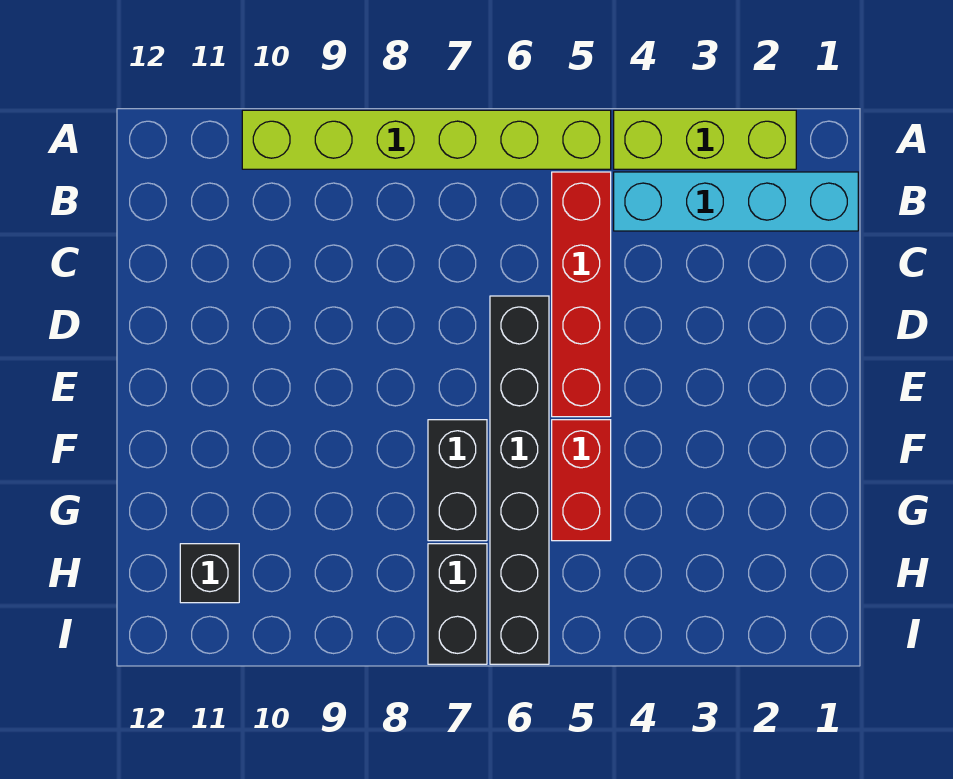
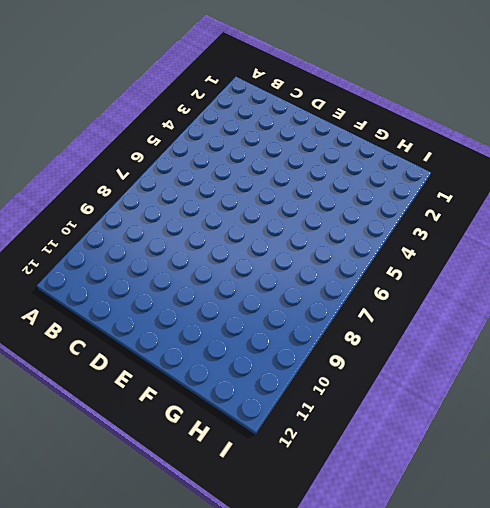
none -> lime 1x3 brick [614,110,796,169]
none -> lime 1x6 brick [242,110,611,169]

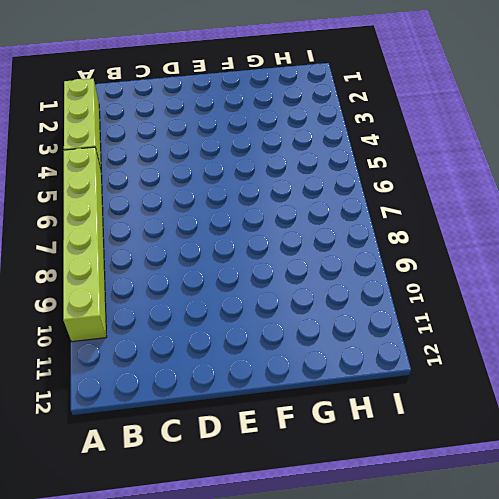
none -> cyan 1x4 brick [614,172,858,231]
none -> red 1x4 brick [552,172,611,417]

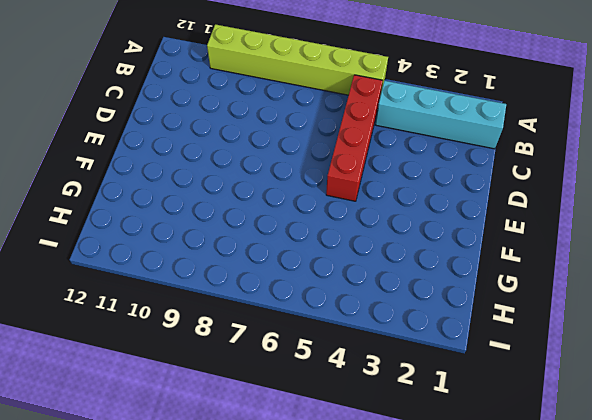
none -> lime 1x3 brick [614,110,796,169]
none -> black 1x6 brick [490,296,549,664]

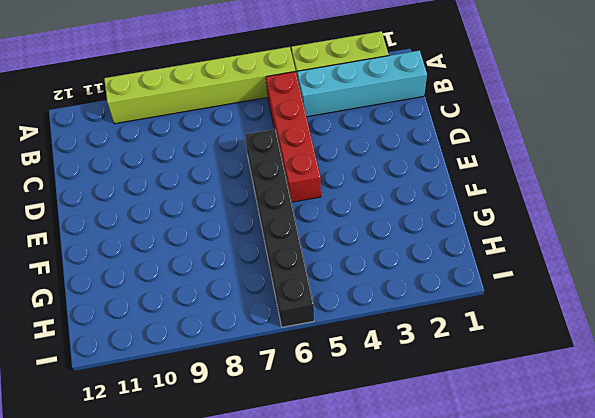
none -> red 1x2 brick [552,420,611,541]
none -> black 1x2 brick [428,420,487,541]

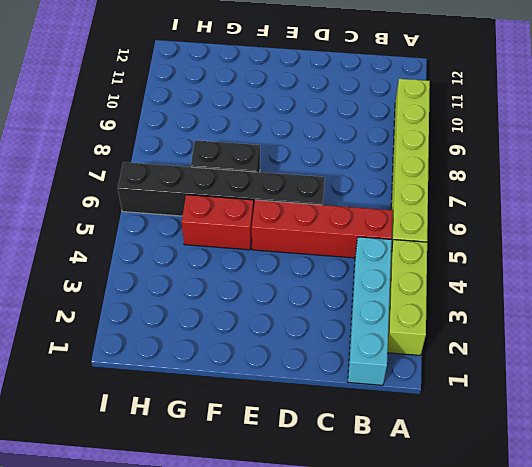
none -> black 1x2 brick [428,544,487,664]
none -> black 1x1 brick [180,544,239,603]

